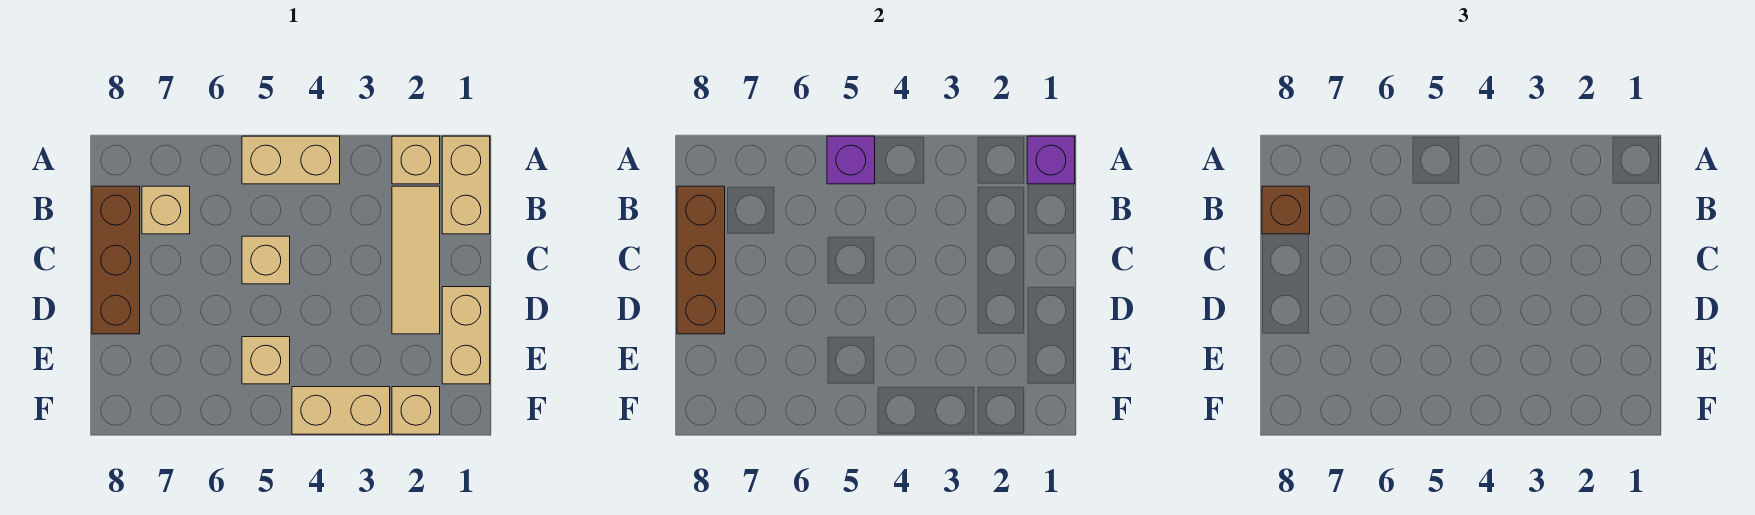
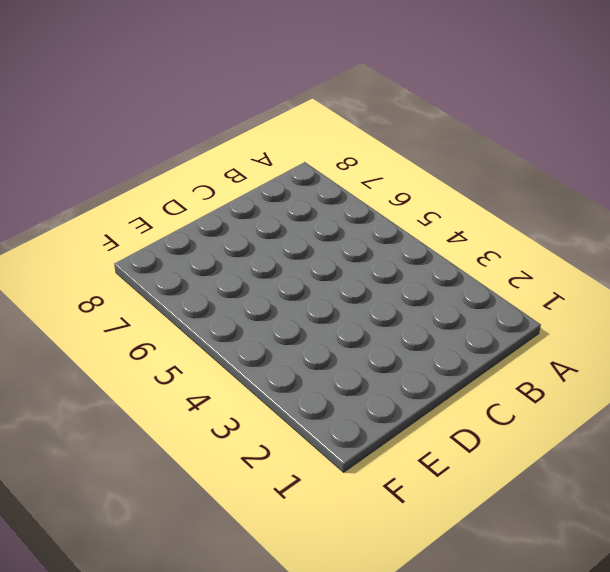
none -> tan 1x2 brick [442,136,490,234]
none -> tan 1x1 brick [392,136,440,184]
none -> tan 1x2 brick [242,136,340,184]

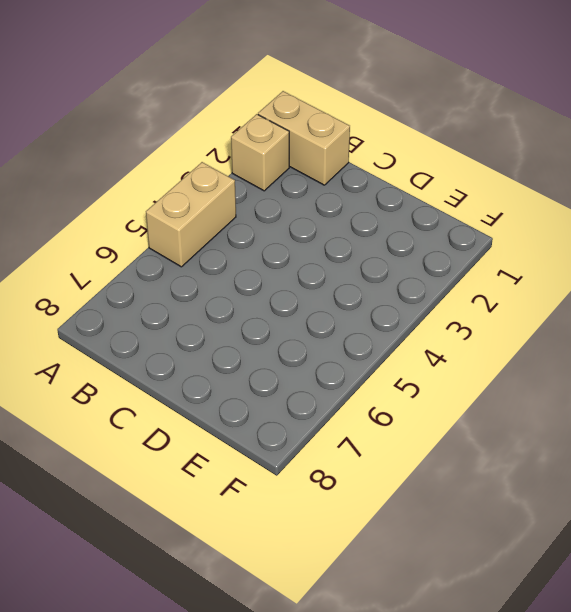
none -> tan 1x3 tile [392,186,440,334]
none -> tan 1x1 brick [142,186,190,234]
none -> brown 1x3 brick [92,186,140,334]

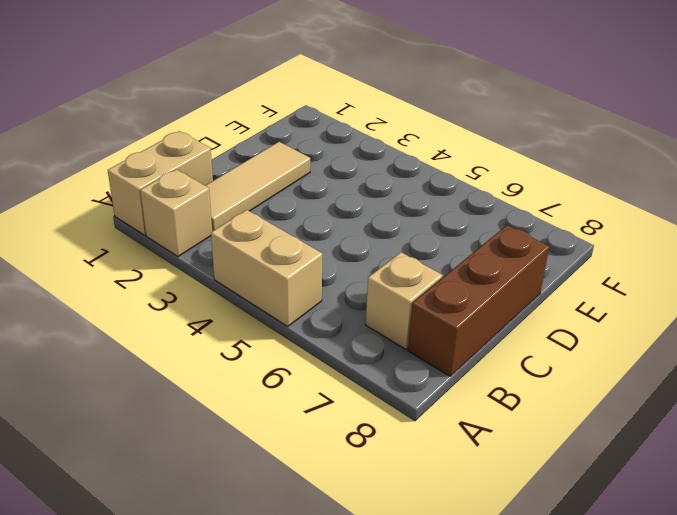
none -> tan 1x1 brick [242,236,290,284]
none -> tan 1x2 brick [442,287,490,384]
none -> tan 1x1 brick [242,337,290,384]

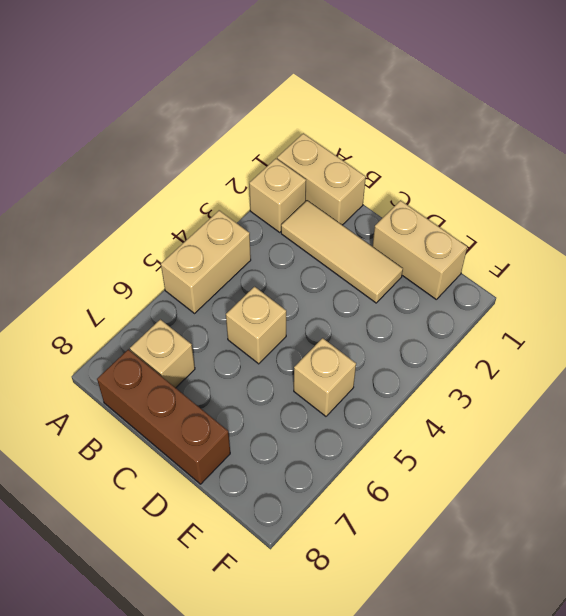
none -> tan 1x1 brick [392,387,440,434]
none -> tan 1x2 brick [292,387,390,434]
none -> purple 1x1 brick [1027,136,1075,184]

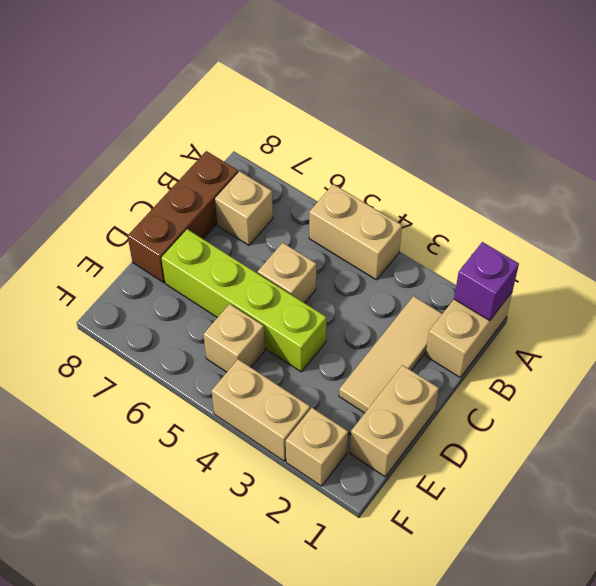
lime 1x4 brick [161,229,326,372] -> none
none -> tan 1x1 brick [392,136,440,184]
none -> purple 1x1 brick [827,136,875,184]
none -> brown 1x3 brick [677,186,725,334]

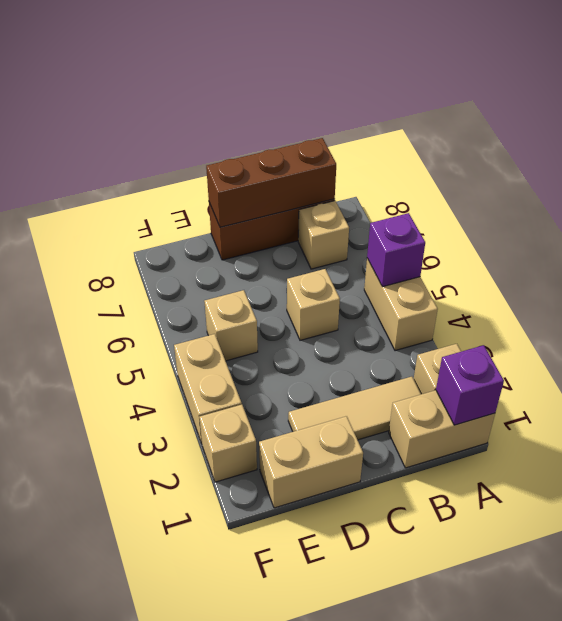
none -> brown 1x1 brick [1262,186,1310,234]

